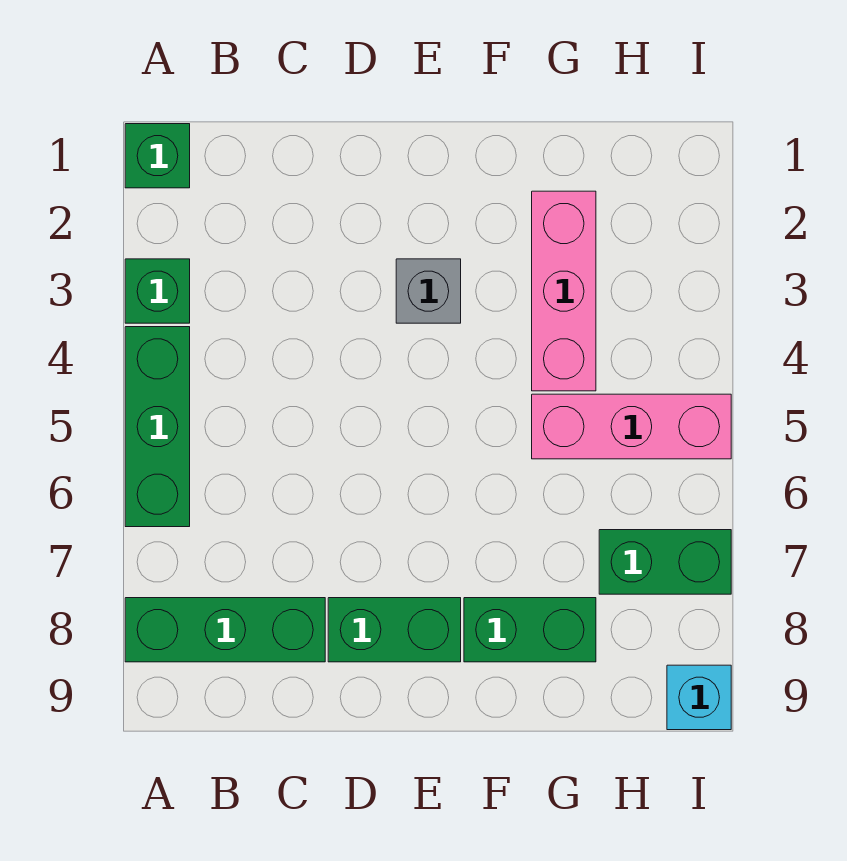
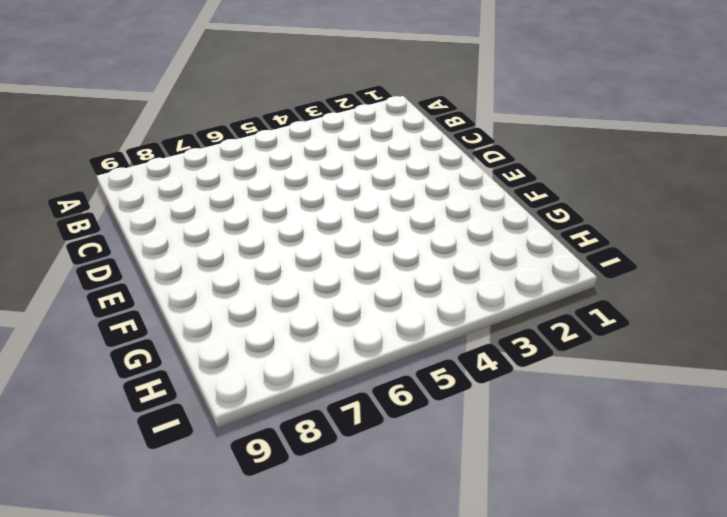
none -> green 1x1 brick [125,124,190,188]
none -> green 1x1 brick [125,259,190,323]

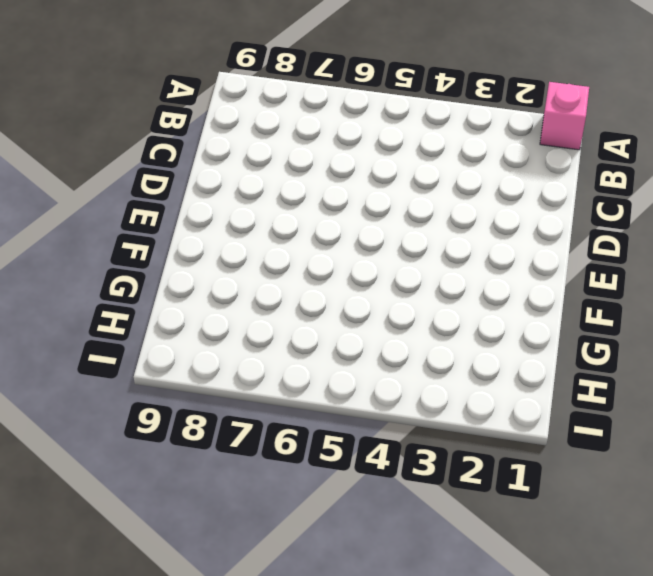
pink 1x1 brick [540,82,589,150] -> green 1x1 brick [125,124,190,188]
none -> green 1x1 brick [125,259,190,323]
none -> green 1x3 brick [125,327,190,527]

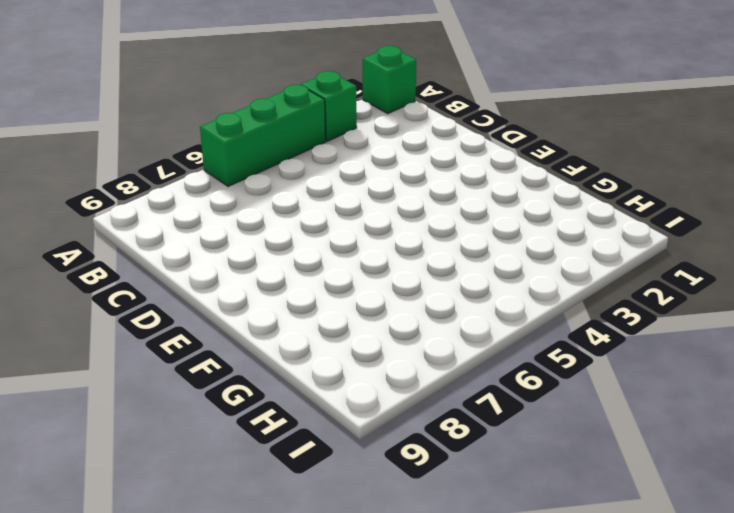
none -> green 1x3 brick [125,598,325,662]
none -> green 1x2 brick [328,598,461,662]

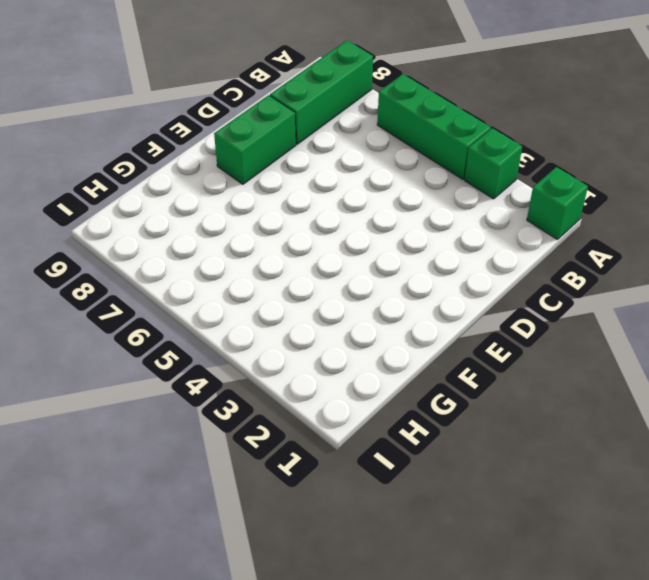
none -> grey 1x1 brick [396,259,461,323]
none -> green 1x2 brick [464,598,596,662]

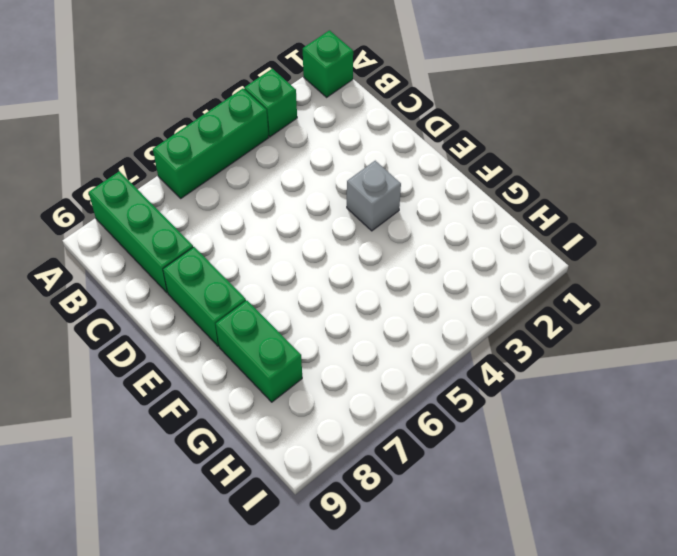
none -> pink 1x3 brick [532,191,596,391]
none -> pink 1x3 brick [532,394,731,459]

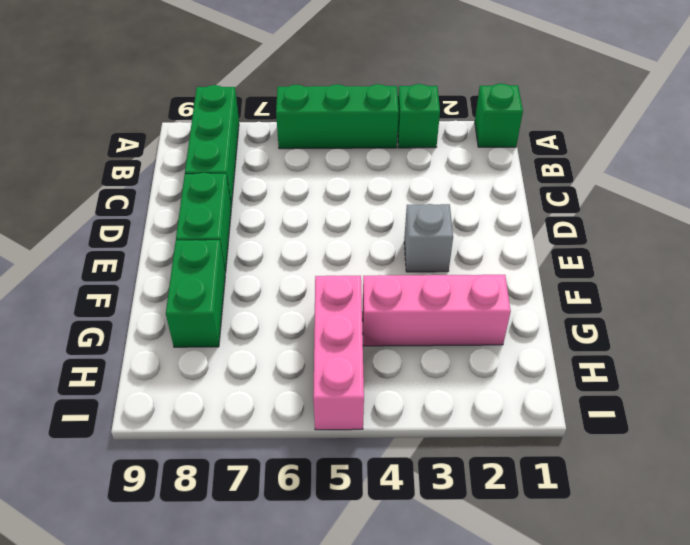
none -> green 1x2 brick [599,530,731,594]
none -> cyan 1x1 brick [667,665,731,730]

